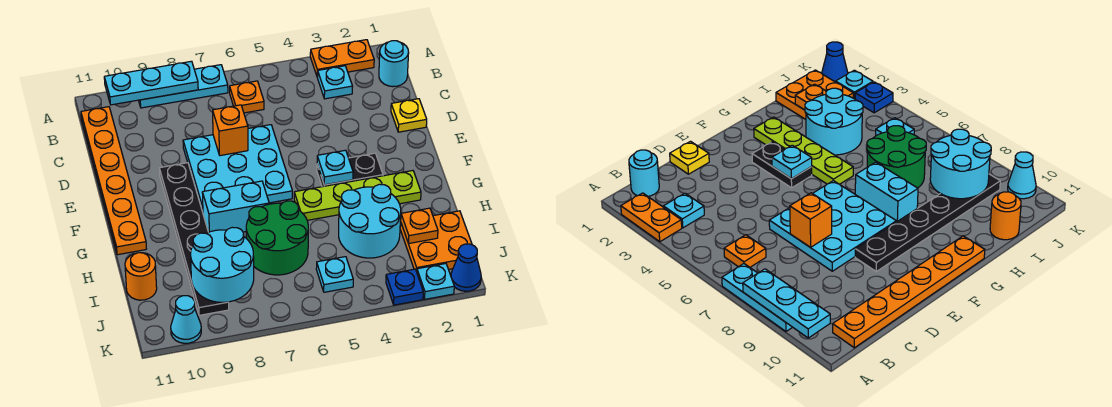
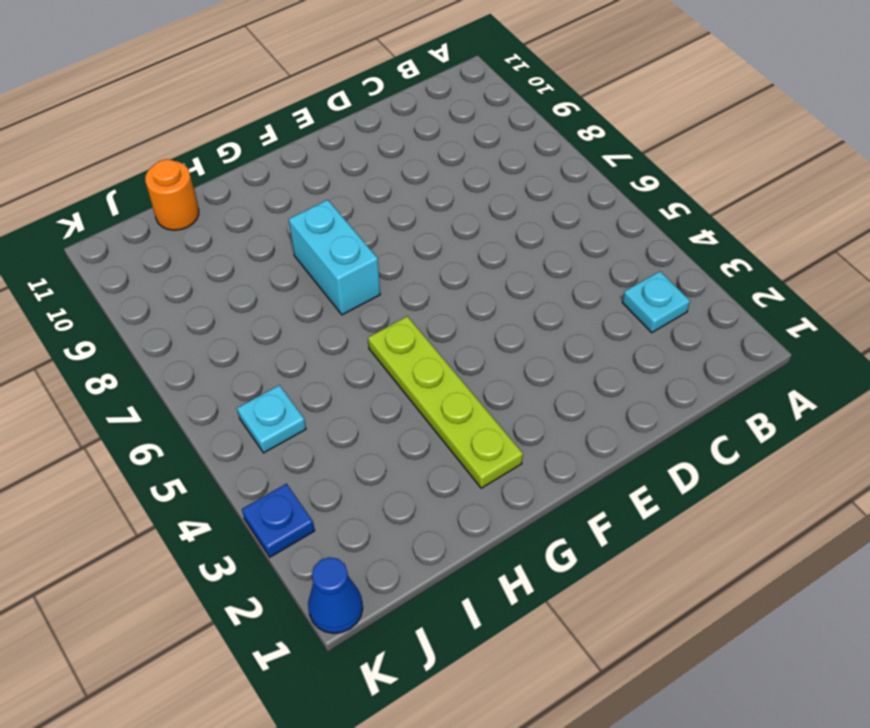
none -> orange 1x2 plate [310,40,374,77]
none -> cyan 1x3 plate [139,65,228,108]
none -> cyan 1x1 round brick [379,41,409,87]

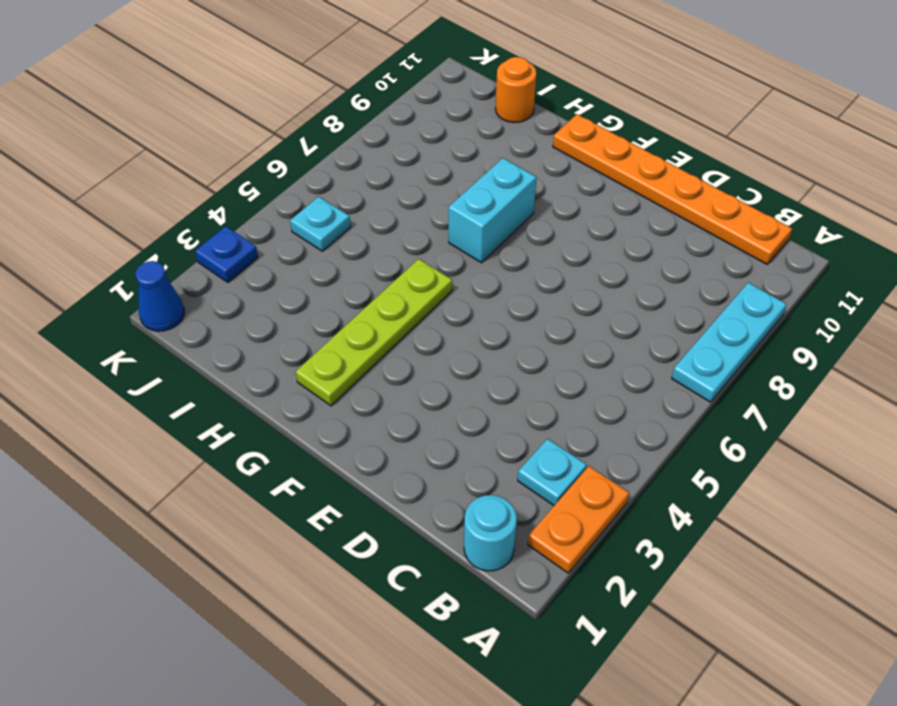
none -> orange 1x1 plate [230,81,264,113]
none -> yellow 1x1 plate [391,99,427,132]
none -> cyan 3x3 plate [183,125,292,212]

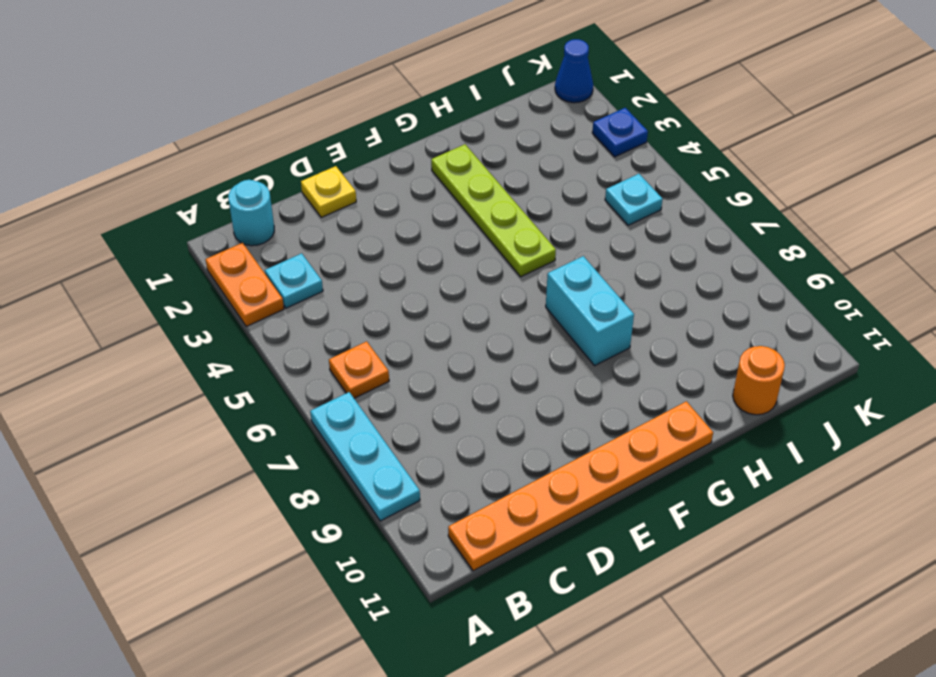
none -> cyan 3x3 plate [183,125,292,212]
none -> black 1x6 plate [159,163,229,315]
none -> black 1x2 plate [317,153,383,187]

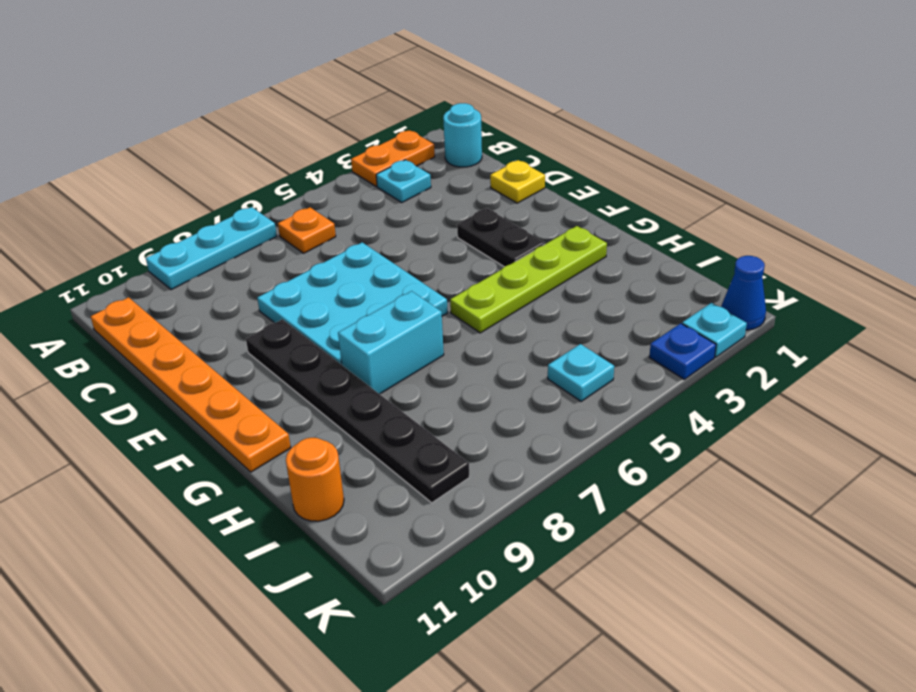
black 1x2 plate [457,208,545,267] -> black 1x2 plate turned to [317,153,383,187]
none -> cyan 2x2 round brick [339,184,401,258]
none -> green 2x2 round brick [246,201,308,275]
none -> orange 2x2 plate [400,211,472,272]

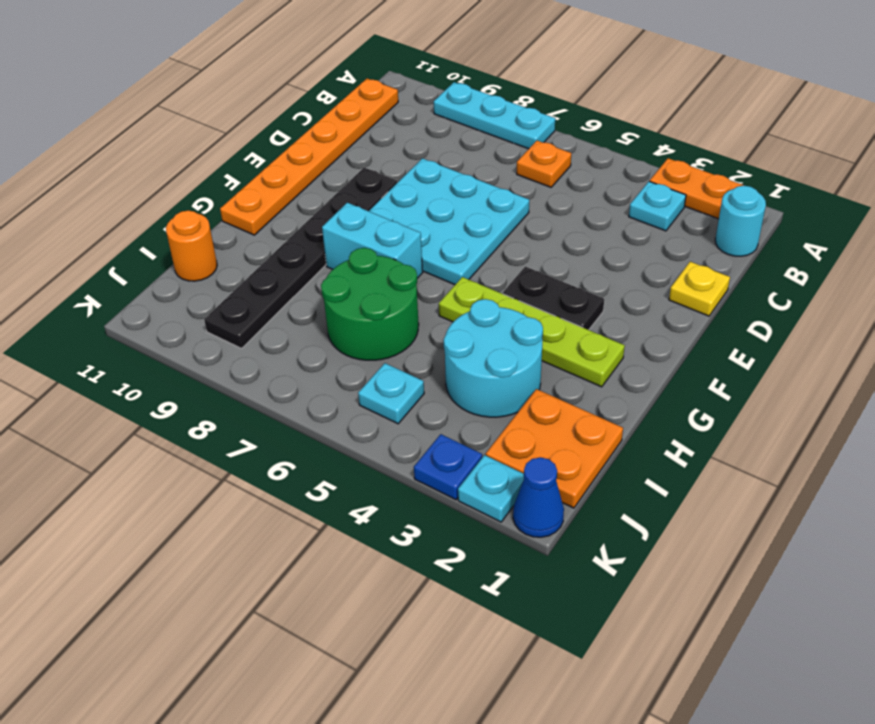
none -> cyan 1x1 cone [171,296,201,343]
none -> cyan 1x3 plate [104,61,198,105]
none -> orange 1x1 brick [213,105,248,156]

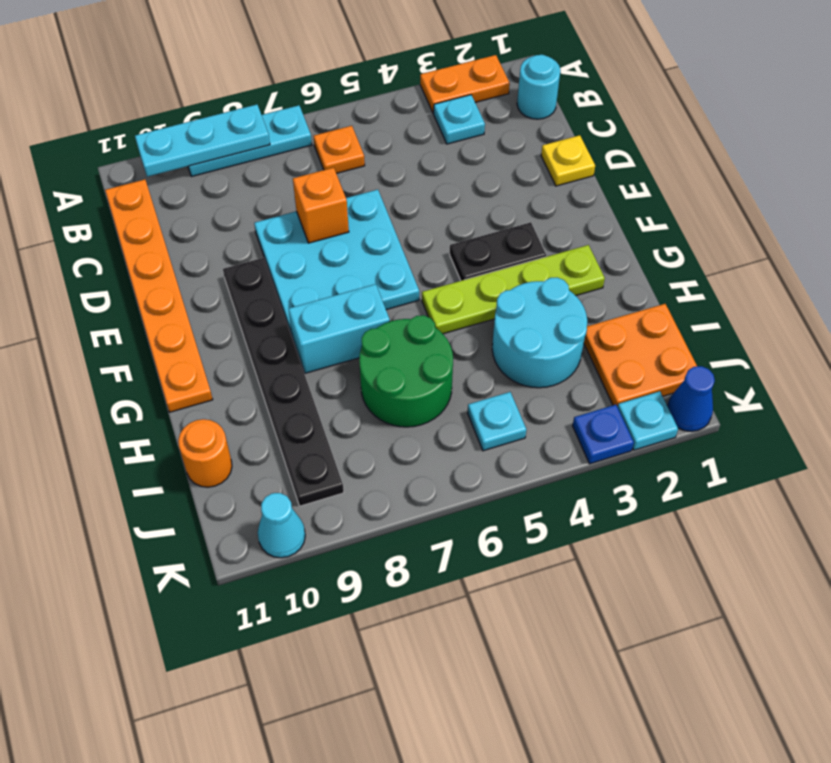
none -> cyan 1x1 plate [317,150,353,185]
none -> orange 1x1 plate [401,208,438,244]
none -> cyan 2x2 round brick [191,227,254,302]

